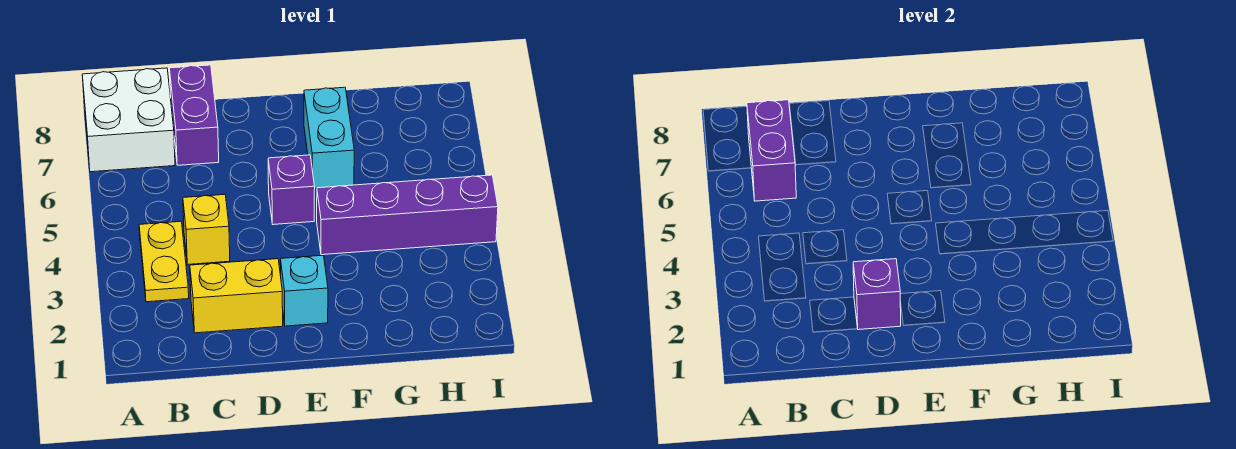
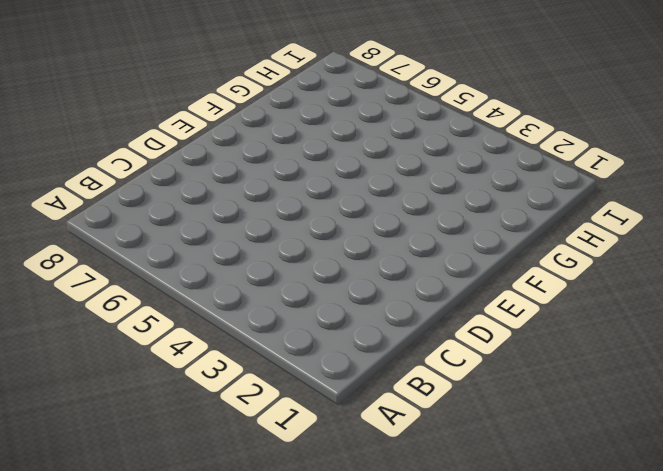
none -> white 2x2 brick [82,68,175,172]
none -> yellow 1x2 plate [139,221,189,302]

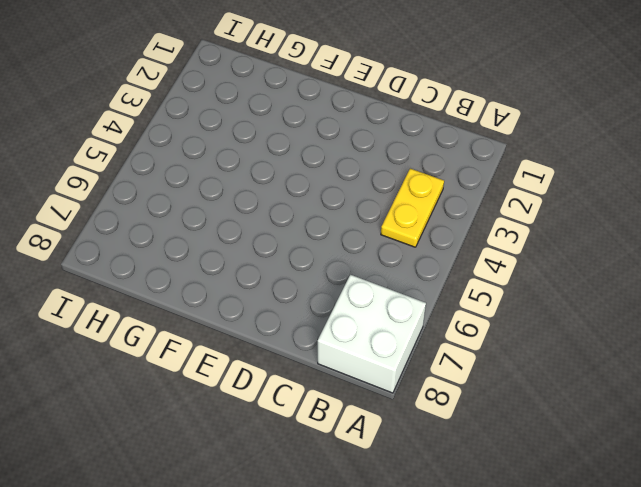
none -> yellow 1x2 brick [190,259,283,333]
none -> yellow 1x1 brick [183,194,230,264]

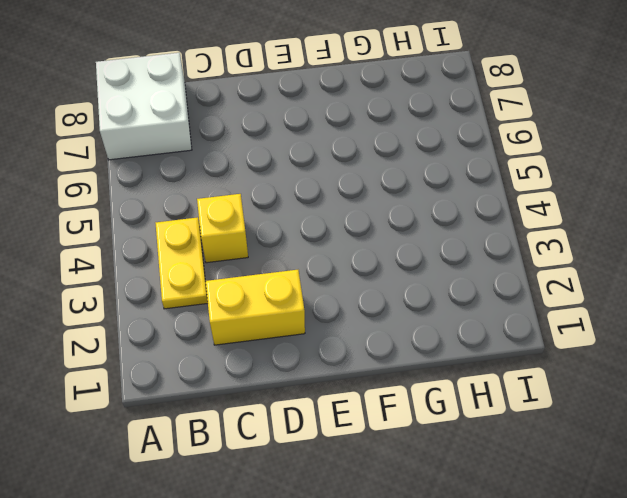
none -> purple 1x2 brick [170,65,219,165]
none -> cyan 1x1 brick [281,255,328,326]

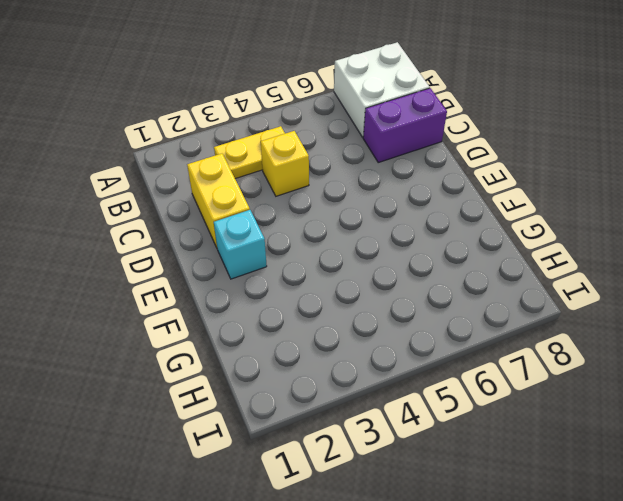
none -> purple 1x1 brick [268,155,315,225]
none -> purple 1x4 brick [317,175,498,255]

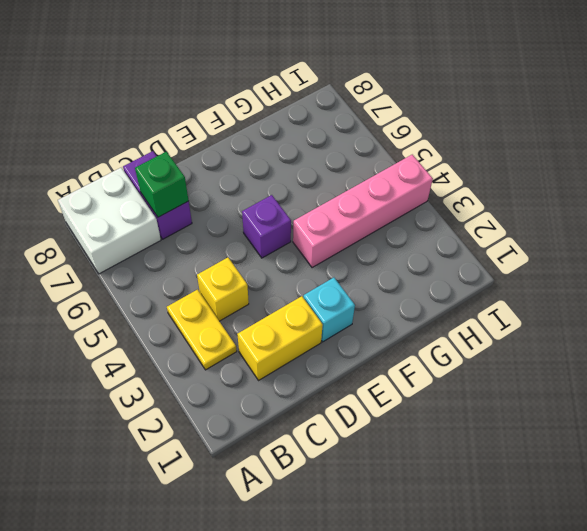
green 1x1 brick [135,152,189,217] -> none
pink 1x4 brick [293,155,433,268] -> purple 1x4 brick [317,175,498,255]
none -> cyan 1x2 brick [304,87,354,188]
none -> purple 1x2 brick [747,100,796,201]

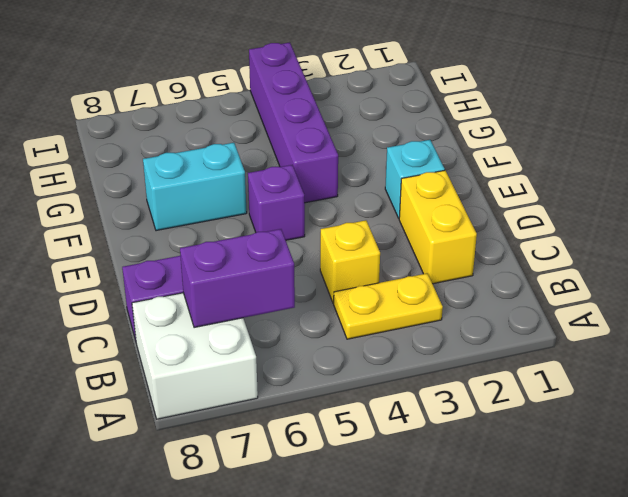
none -> purple 1x1 brick [853,259,901,330]

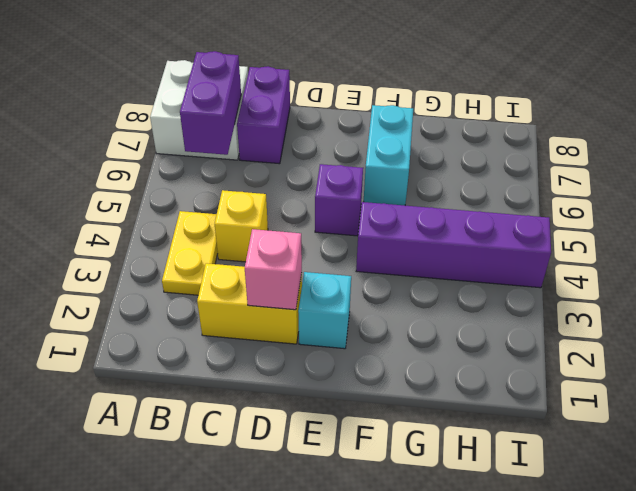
pink 1x1 brick [245,229,302,310] -> purple 1x1 brick [853,259,901,330]

